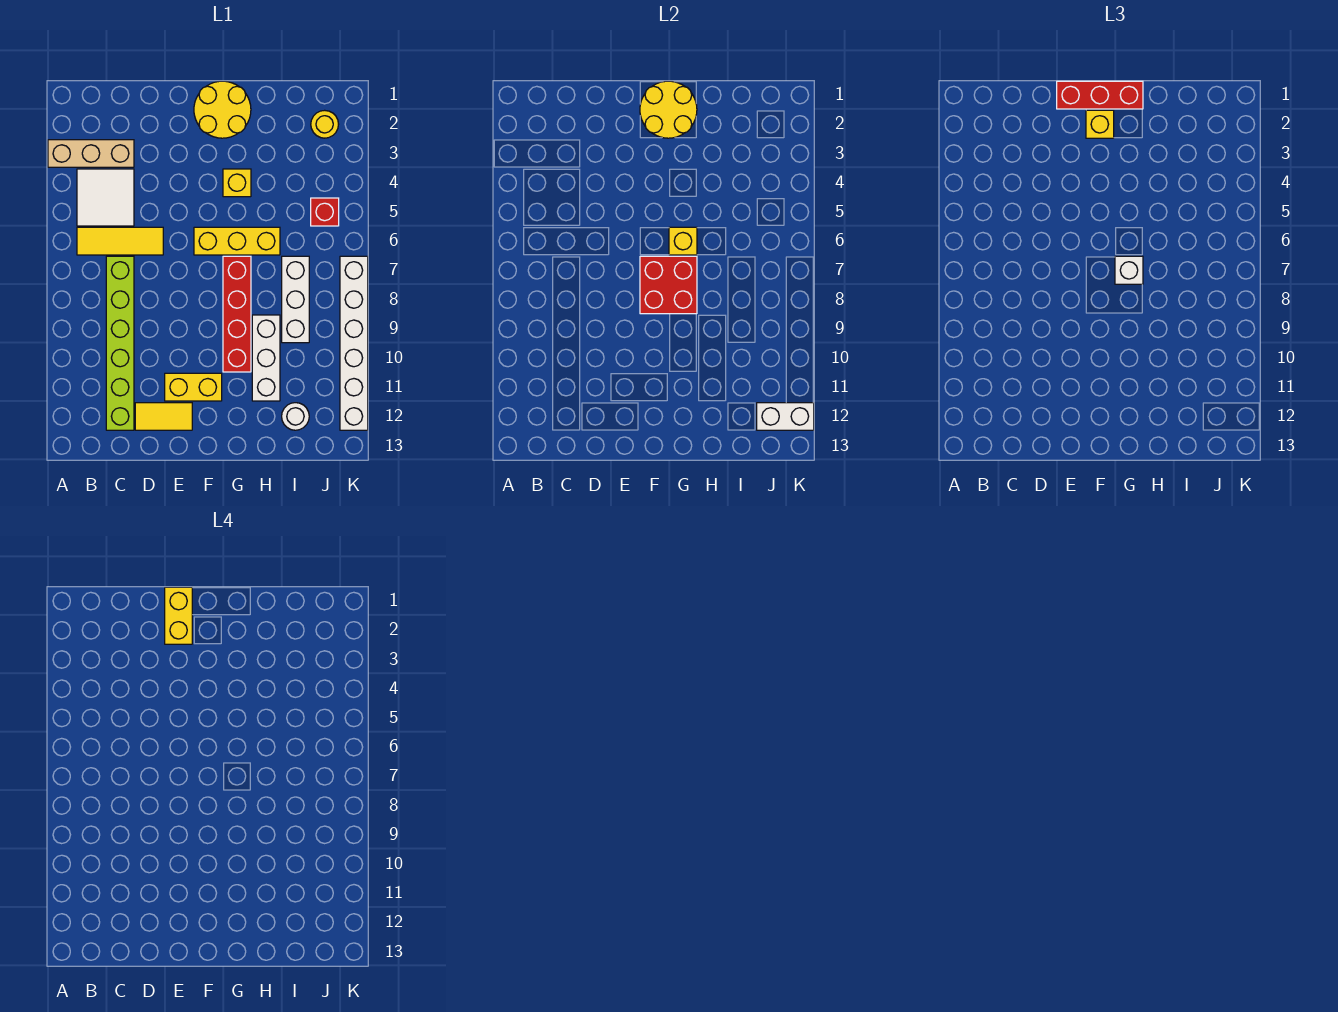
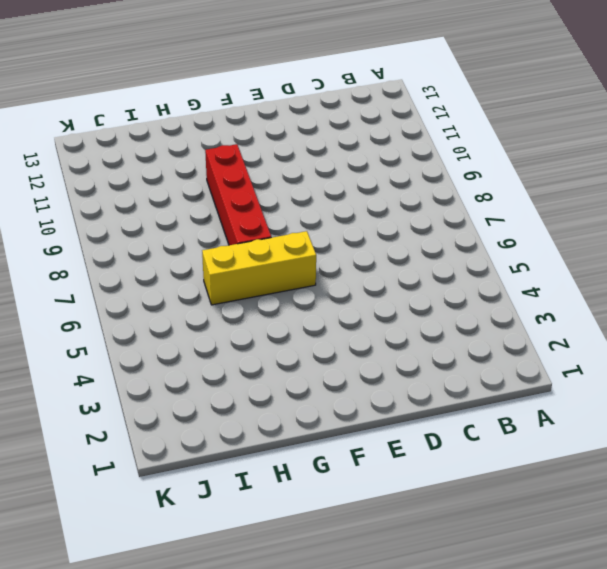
none -> tan 1x3 brick [48,140,134,167]
none -> white 2x2 tile [77,169,134,226]
none -> yellow 1x3 tile [77,227,163,255]

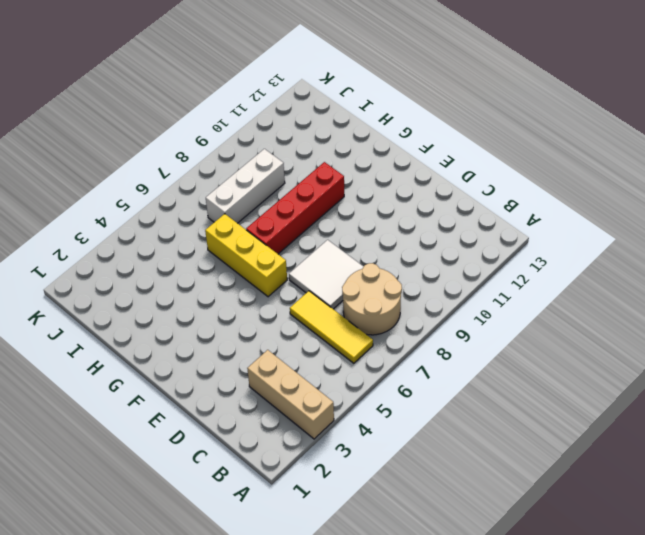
tan 2x2 round brick [342,263,402,335] -> lime 1x6 brick [106,256,134,430]
white 2x2 tile [289,240,364,309] -> white 2x2 tile moved to [77,169,134,226]
none -> yellow 1x2 tile [135,403,192,430]
none -> yellow 1x2 brick [165,373,222,401]
none -> yellow 2x2 round brick [194,81,251,138]

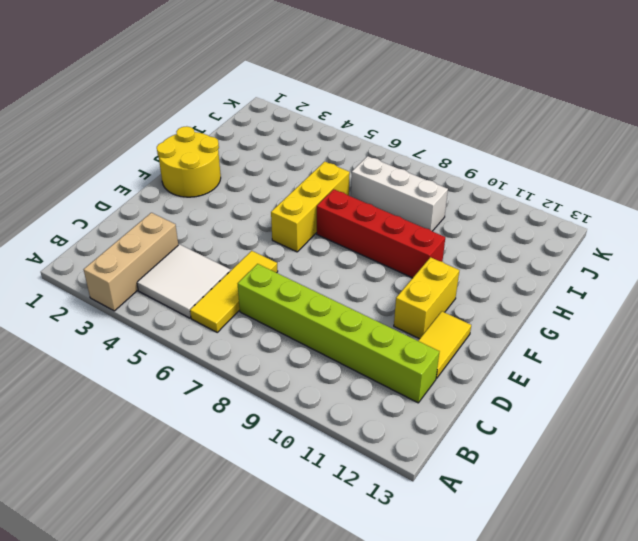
none -> yellow 1x1 brick [223,169,251,197]
none -> white 1x3 brick [252,315,280,401]
none -> white 1x1 round brick [282,403,309,430]

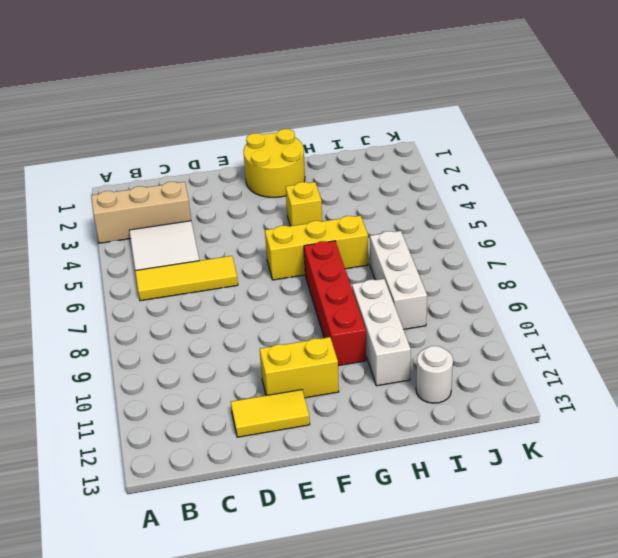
none -> lime 1x6 brick [106,256,134,430]
none -> yellow 1x1 round brick [311,110,339,138]
none -> red 1x1 brick [311,198,339,226]

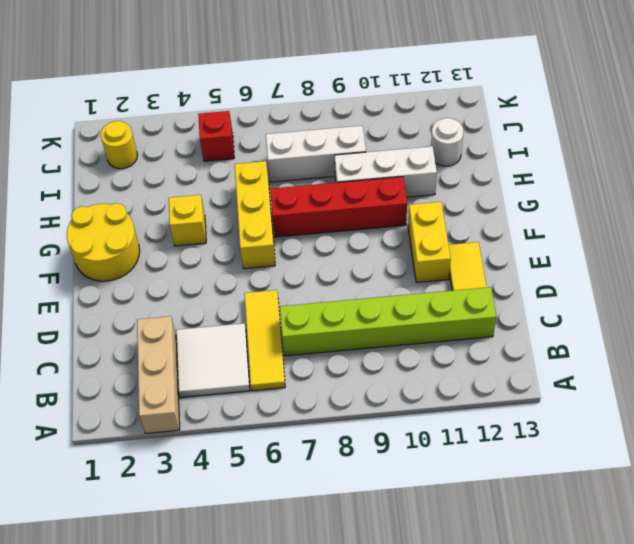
none -> white 1x6 brick [340,256,368,430]
none -> yellow 2x2 round brick [640,81,697,138]
none -> red 2x2 brick [640,256,697,314]

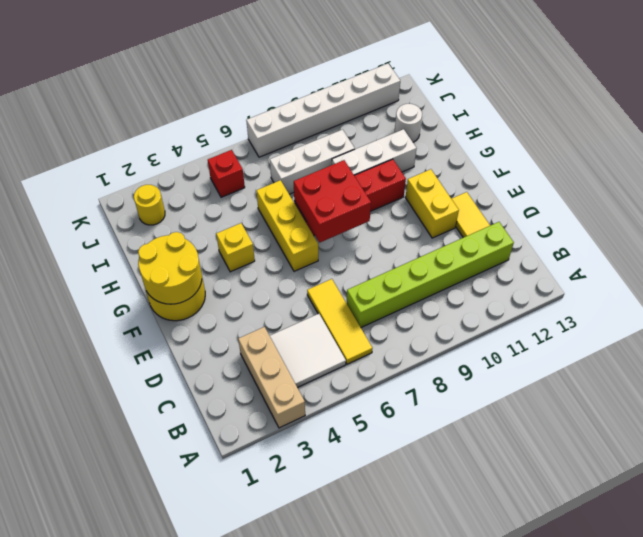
none -> yellow 1x1 brick [669,227,697,255]
none -> white 1x2 brick [757,403,814,430]
none -> red 1x3 brick [1057,81,1143,109]

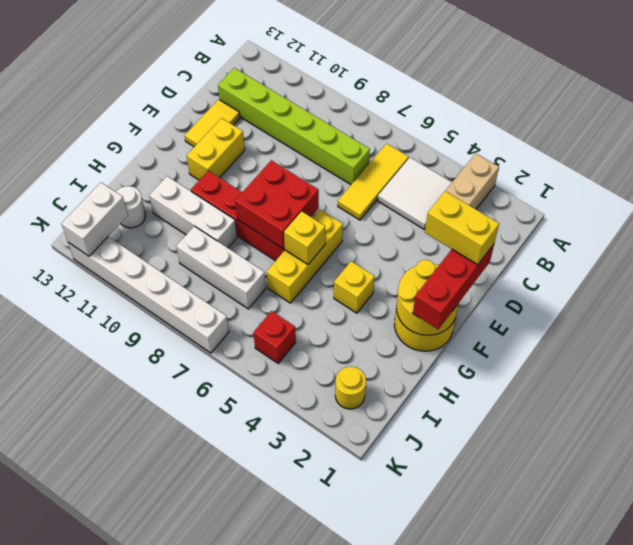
none -> yellow 1x1 brick [1086,110,1114,138]
none -> white 1x1 brick [1115,256,1143,284]

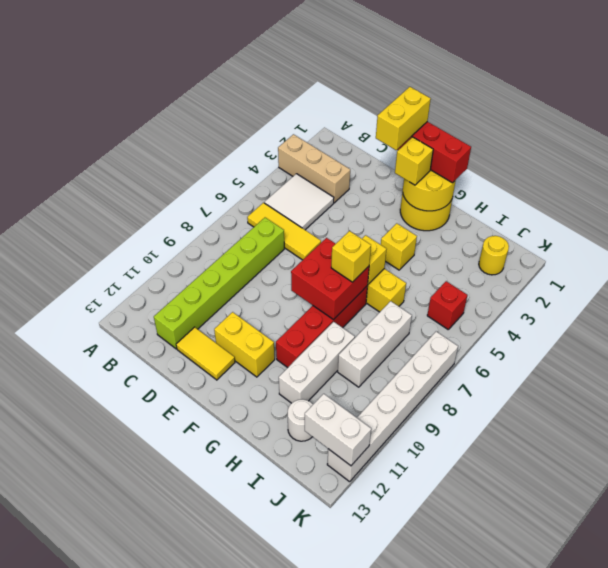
yellow 1x1 brick [331,231,371,282] -> white 1x1 brick [1115,256,1143,284]

